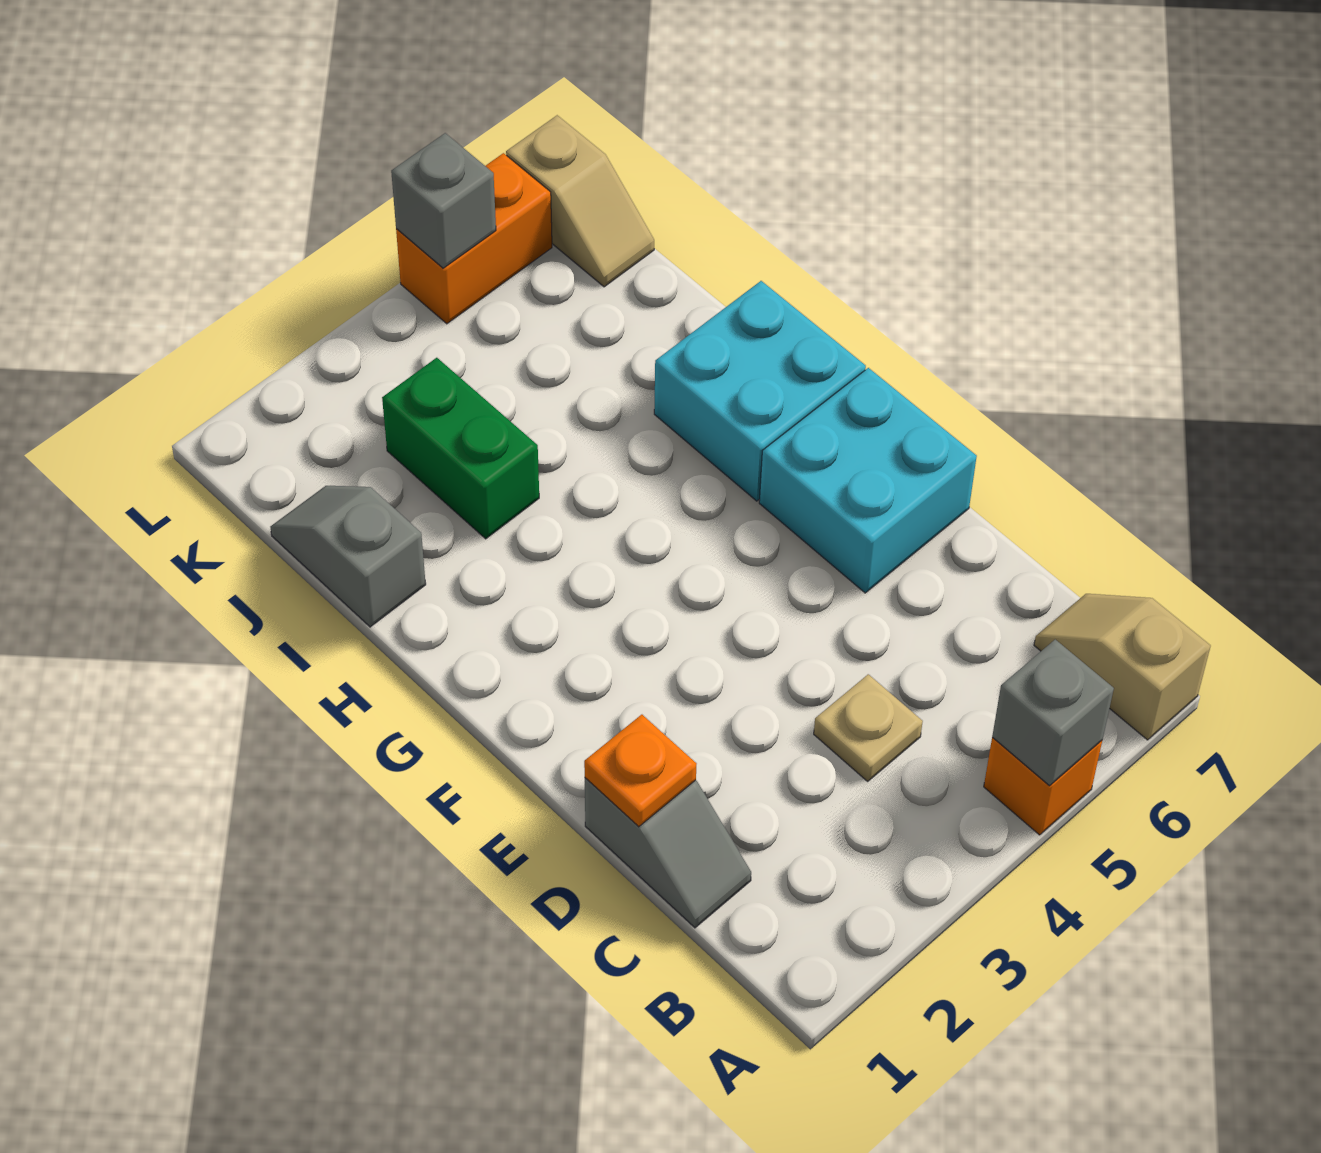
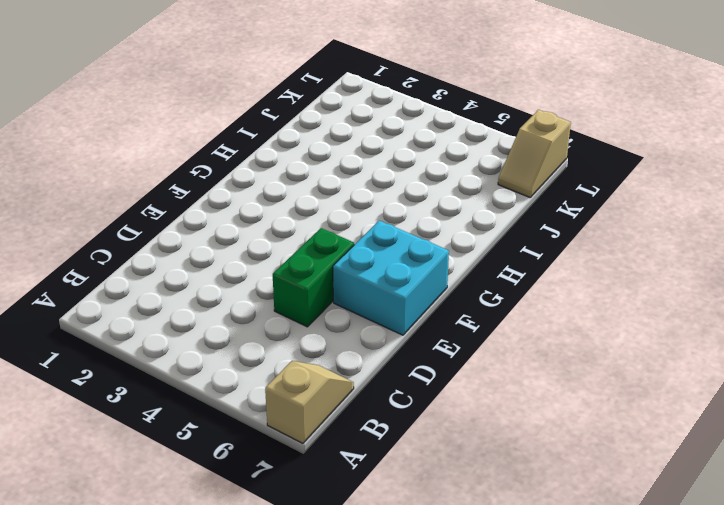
green 1x2 brick [273,228,354,327] -> green 1x2 brick moved to [382,358,539,539]
none -> orange 1x1 brick [984,737,1102,835]
none -> grey 1x2 slope [585,778,751,928]
none -> tan 1x1 plate [814,674,923,781]

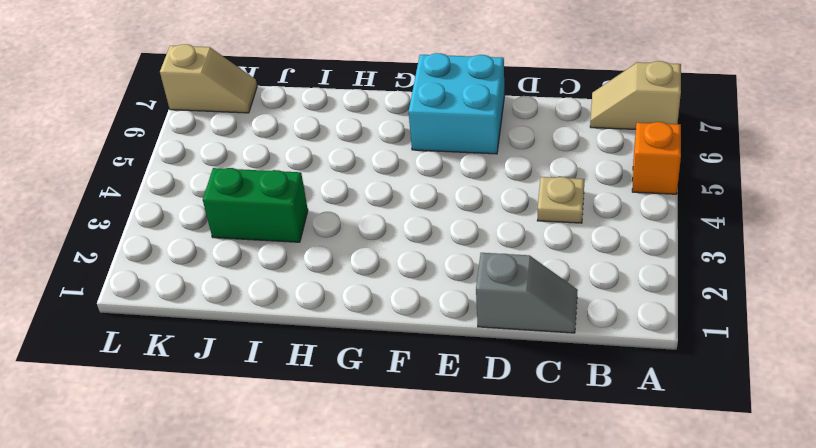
none -> cyan 2x2 brick [654,281,866,501]
none -> grey 1x2 slope [270,486,426,627]
none -> orange 1x2 brick [396,153,552,324]

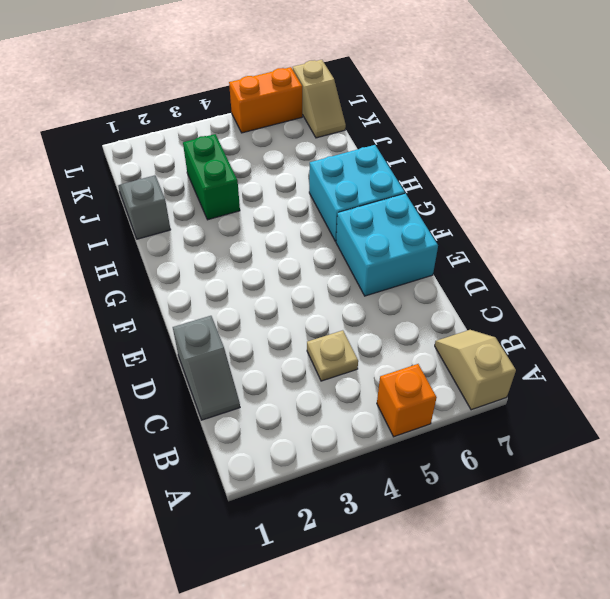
none -> grey 1x1 brick [992,639,1114,786]
none -> orange 1x1 plate [584,715,696,827]
none -> grey 1x1 brick [391,133,496,268]

